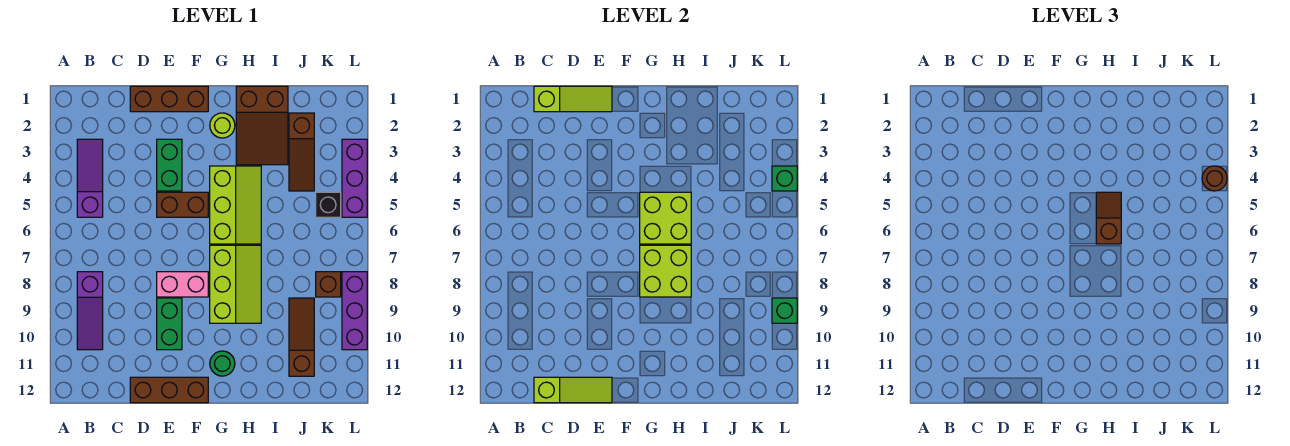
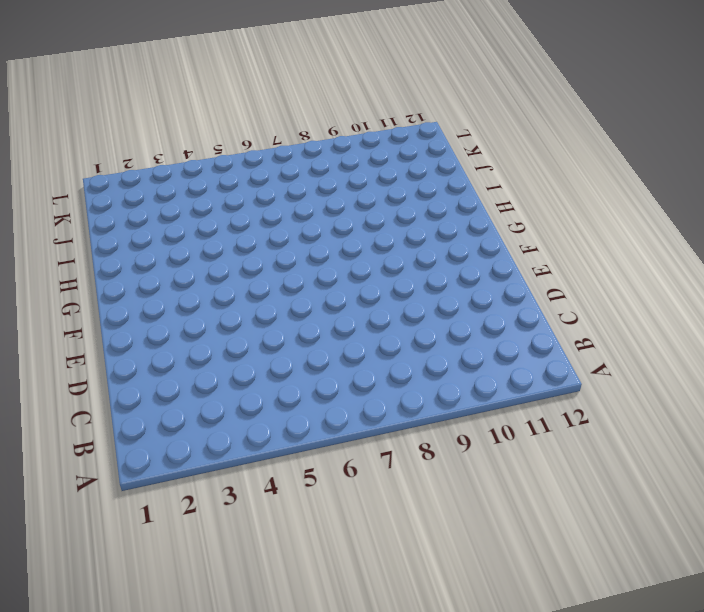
none -> purple 1x3 slope [77,139,103,217]
none -> purple 1x3 slope [77,272,103,350]
none -> brown 1x3 brick [130,86,208,112]

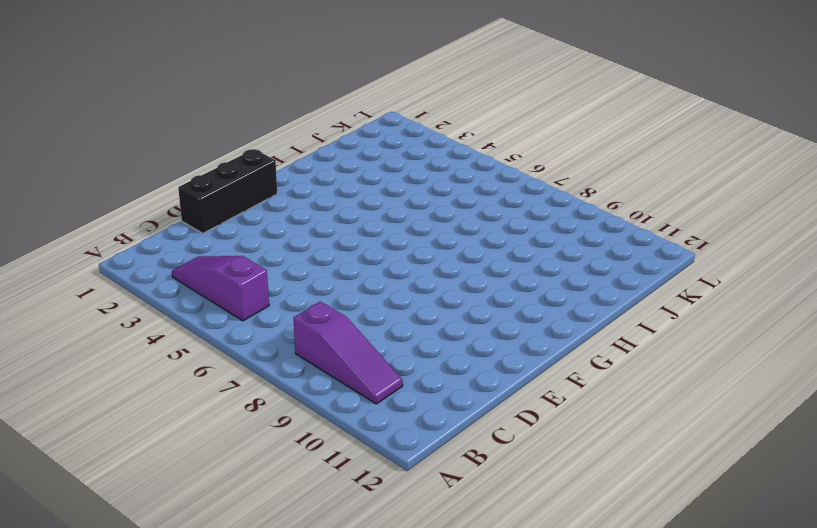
black 1x3 brick [178,149,277,233] -> brown 1x3 brick [130,86,208,112]
none -> brown 1x3 brick [130,377,208,403]
none -> green 1x2 brick [157,139,182,191]
none -> brown 1x2 brick [157,192,208,217]

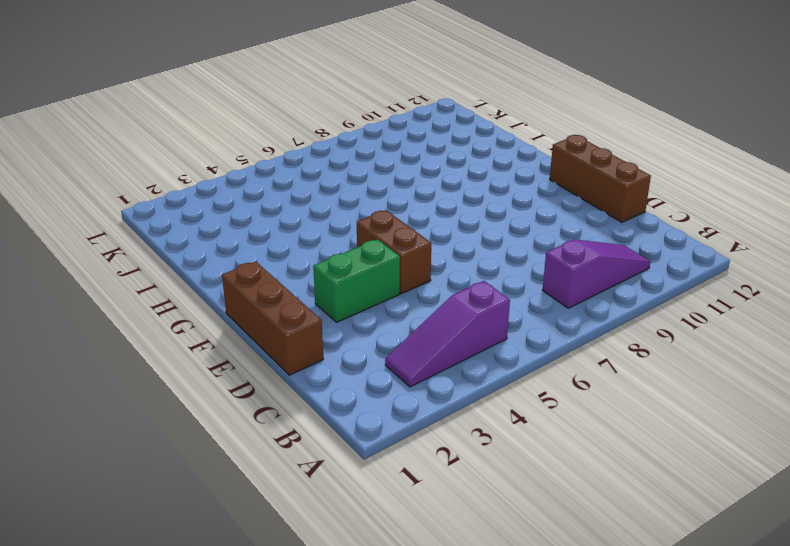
none -> pink 1x2 brick [157,272,208,297]
none -> green 1x2 brick [157,298,182,350]
none -> lime 1x1 round brick [210,113,235,138]

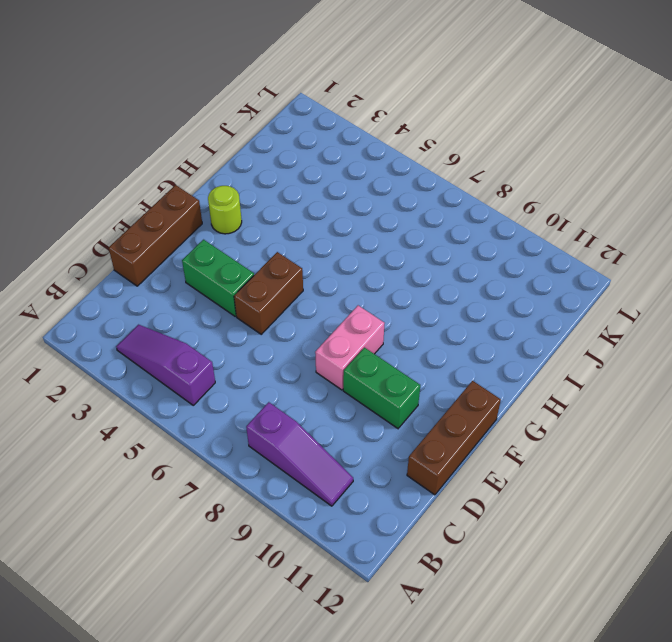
none -> lime 2x3 slope [210,166,261,244]
none -> lime 2x3 slope [210,245,261,323]
none -> green 1x1 round brick [210,351,235,376]

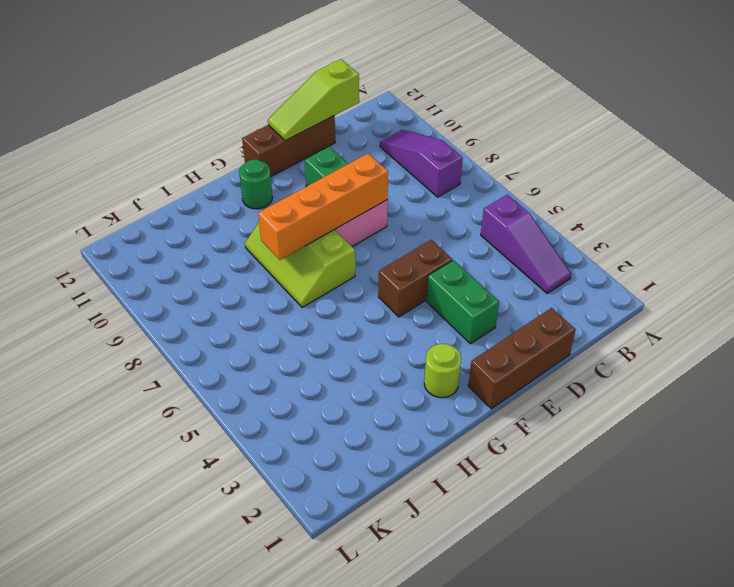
orange 1x4 brick [258,154,388,260] -> lime 2x2 brick [640,245,691,297]
none -> lime 2x3 slope [210,166,261,244]
none -> brown 2x3 slope [236,86,288,165]
none -> brown 1x3 slope [289,113,314,191]

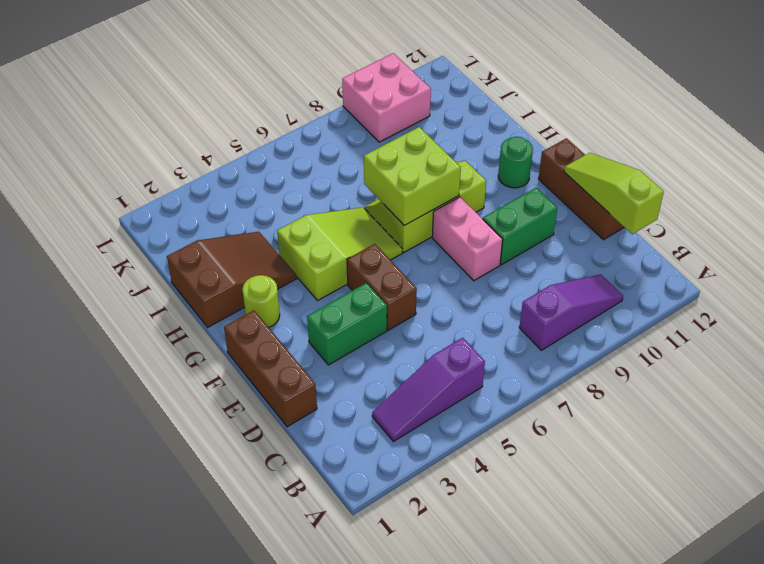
lime 2x3 slope [277,207,402,300] -> lime 2x3 slope turned to [210,166,261,244]
pink 2x2 brick [342,53,431,142] -> purple 1x3 brick [342,272,367,350]
none -> brown 1x3 slope [289,113,314,191]
none -> brown 1x3 slope [289,298,314,376]
none -> black 1x1 brick [316,192,341,217]

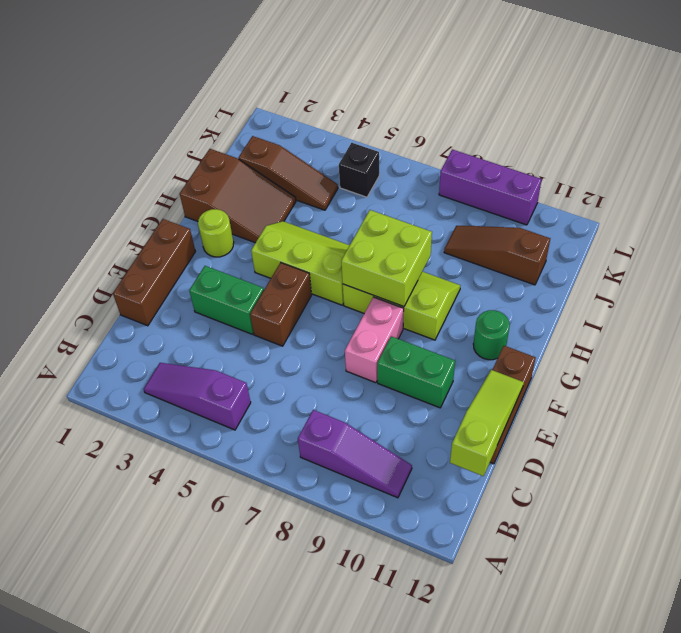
none -> brown 1x1 brick [316,272,341,297]
none -> purple 1x3 brick [342,139,367,217]
none -> lime 1x3 slope [534,86,612,112]

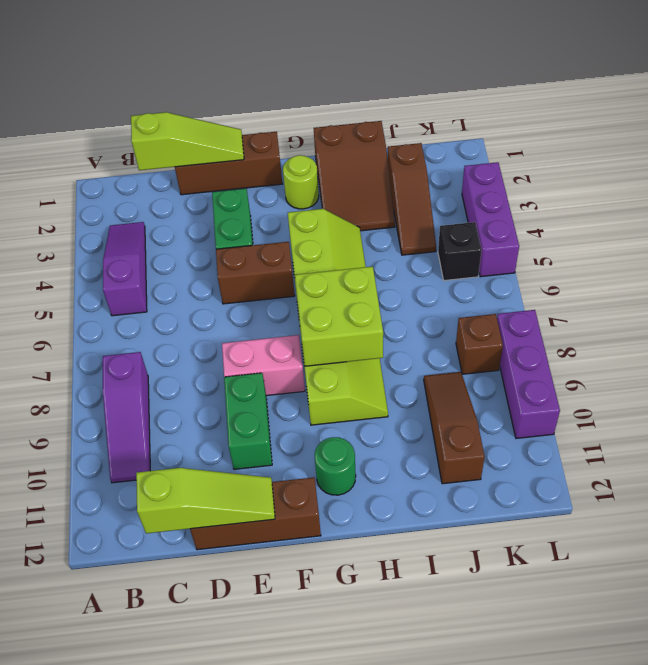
none -> lime 2x2 brick [640,192,691,244]
none -> green 1x1 brick [772,166,797,191]
none -> green 1x1 brick [772,298,797,323]

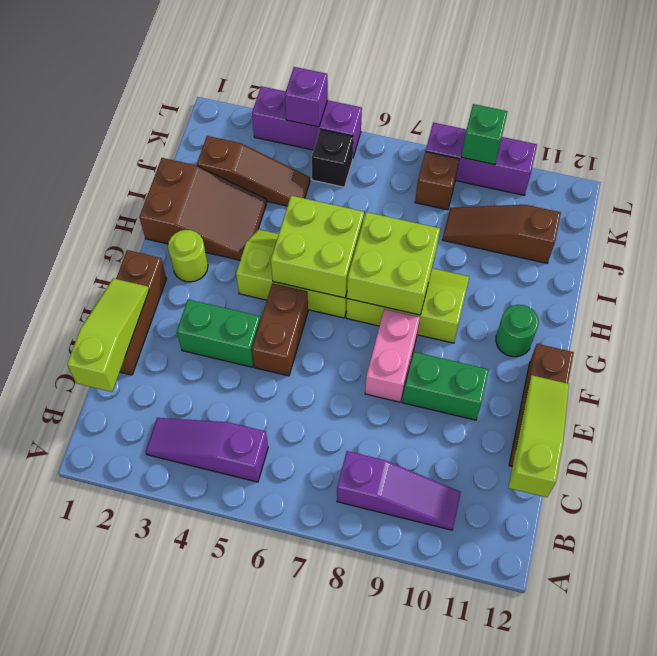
purple 1x1 brick [285,67,328,127] -> green 1x1 brick [772,166,797,191]
none -> brown 1x2 slope [1096,192,1121,244]
none -> brown 1x1 round brick [1202,166,1227,191]

